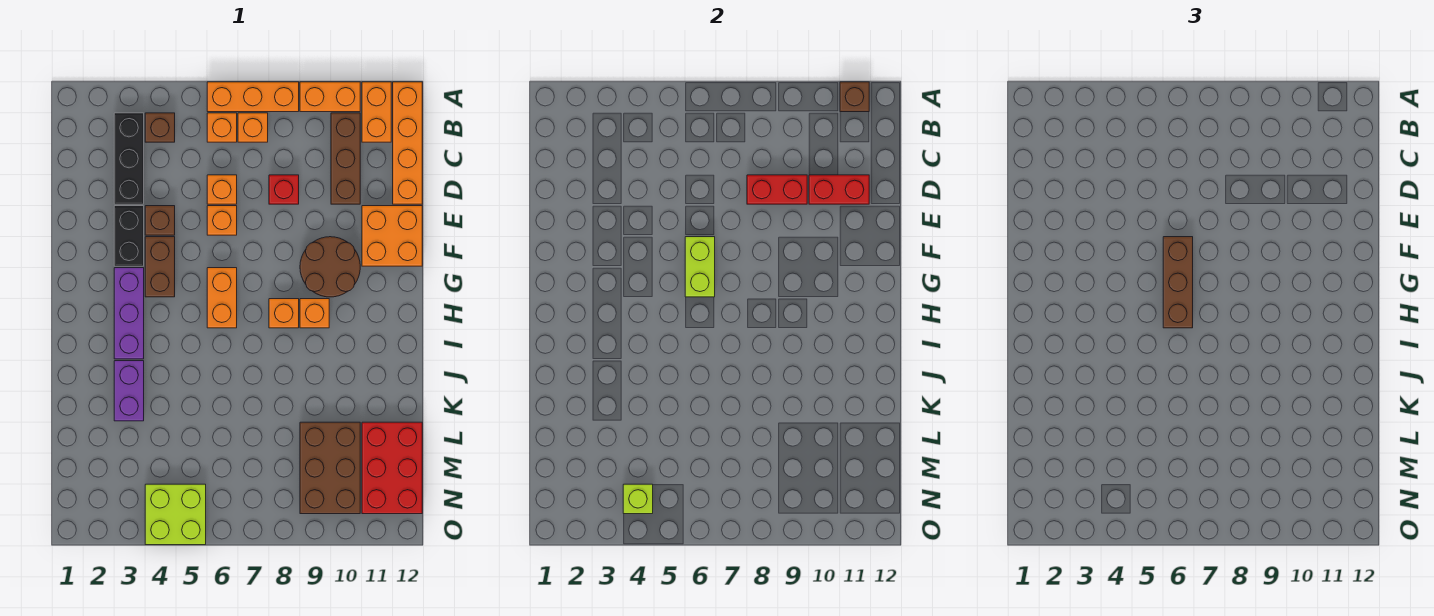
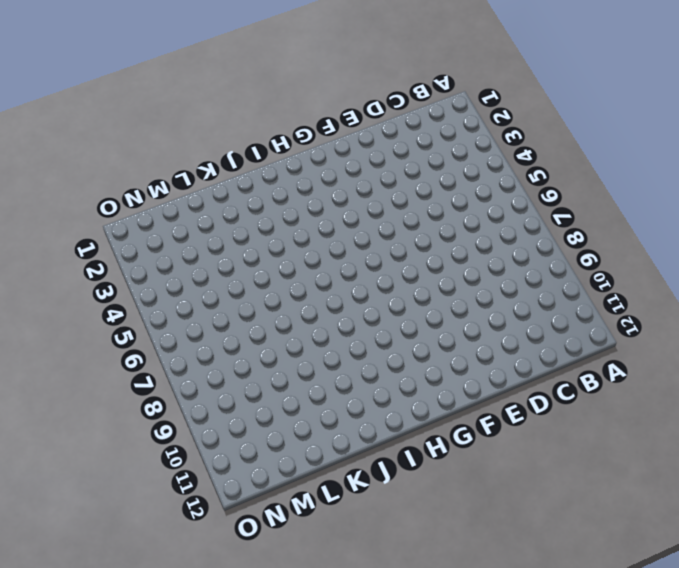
none -> orange 1x3 brick [207,82,299,112]
none -> orange 1x2 brick [300,82,360,112]
none -> orange 1x2 brick [362,82,391,142]
none -> orange 1x4 brick [393,82,422,204]

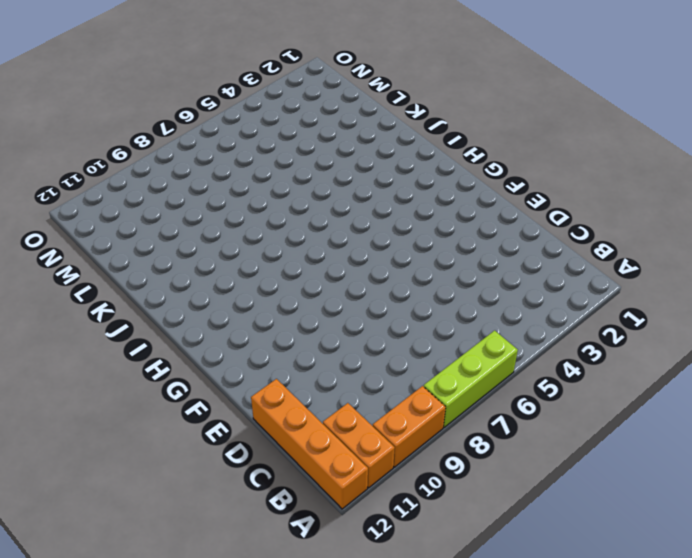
lime 1x3 brick [424,330,518,427] -> orange 1x3 brick [207,82,299,112]
none -> black 1x3 brick [114,113,144,204]
none -> brown 1x1 brick [145,113,175,142]
none -> orange 1x1 brick [207,113,237,142]
none -> orange 1x1 brick [238,113,268,142]

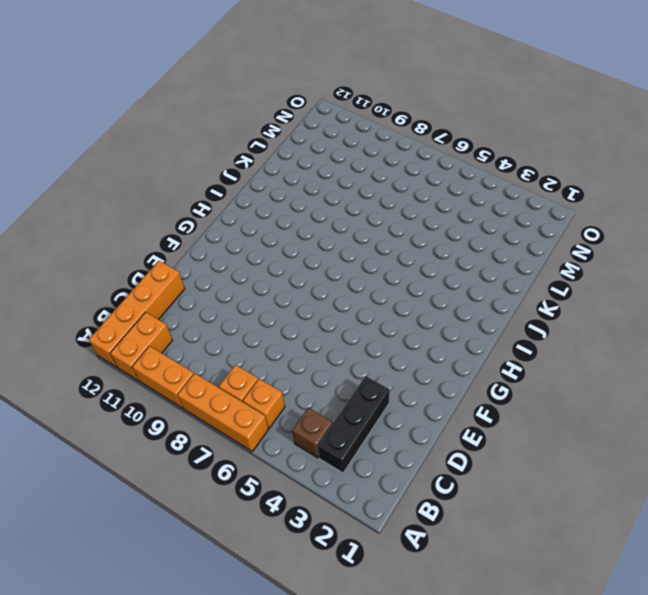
none -> brown 1x3 brick [331,113,360,204]
none -> orange 1x1 brick [207,175,237,204]
none -> red 1x1 brick [269,175,299,204]
none -> black 1x2 brick [114,206,144,266]

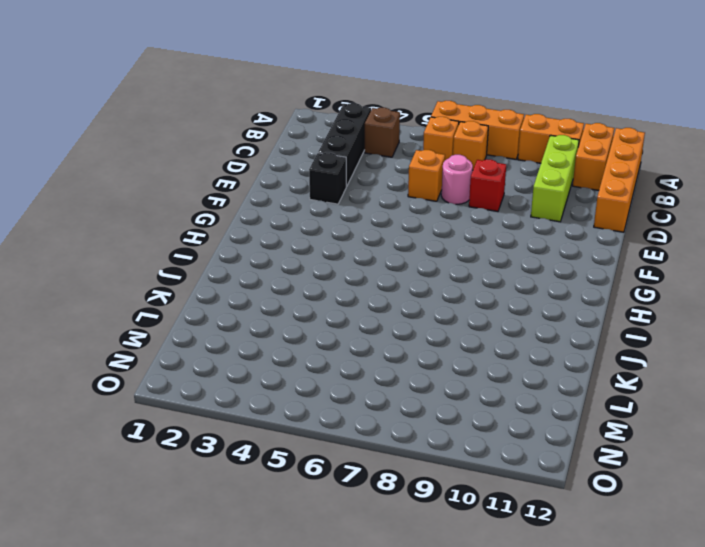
lime 1x3 brick [531,135,579,222] -> brown 1x3 brick [331,113,360,204]
pink 1x1 round brick [441,155,473,204] -> none
black 1x1 brick [309,152,346,204] -> black 1x2 brick [114,206,144,266]
none -> brown 1x1 brick [145,206,175,235]
none -> orange 1x1 brick [207,206,237,235]
none -> orange 2x2 brick [362,206,422,266]
none -> brown 1x2 brick [145,237,175,297]

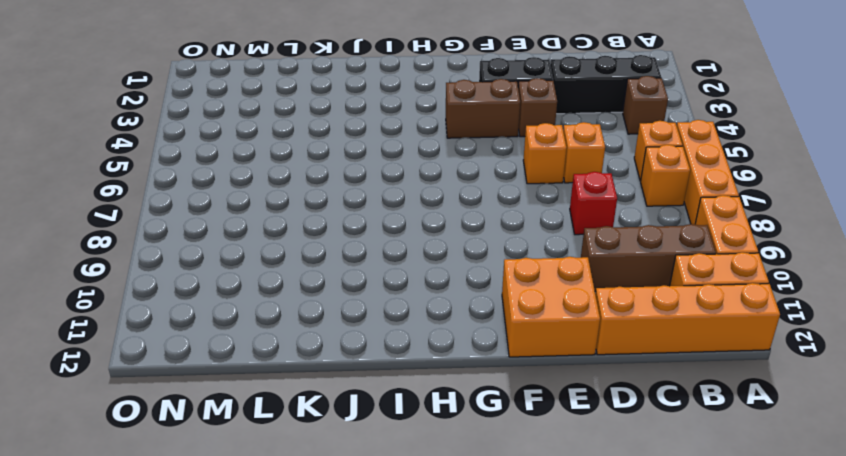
none -> brown 2x2 round brick [300,237,360,297]
none -> purple 1x3 brick [114,268,144,359]
none -> orange 1x2 brick [207,268,237,328]
none -> orange 1x1 brick [269,299,299,328]

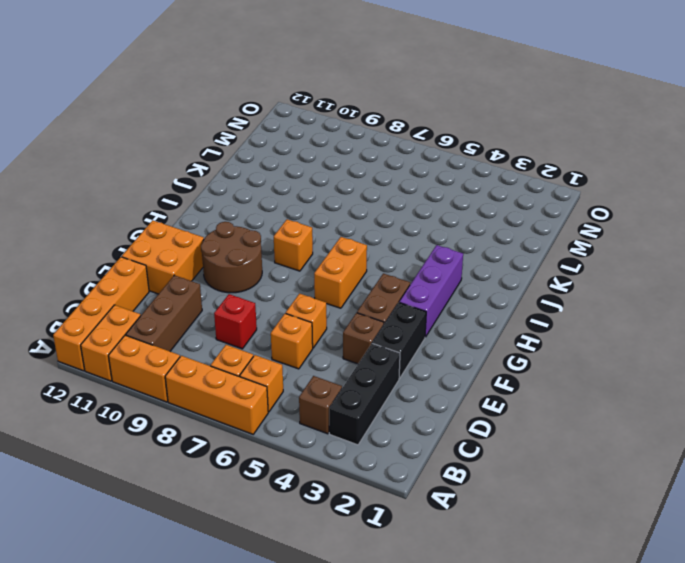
none -> orange 1x1 brick [300,299,329,328]
none -> purple 1x2 brick [114,361,144,421]
none -> brown 2x3 brick [300,422,360,514]
none -> red 2x3 brick [362,422,422,514]

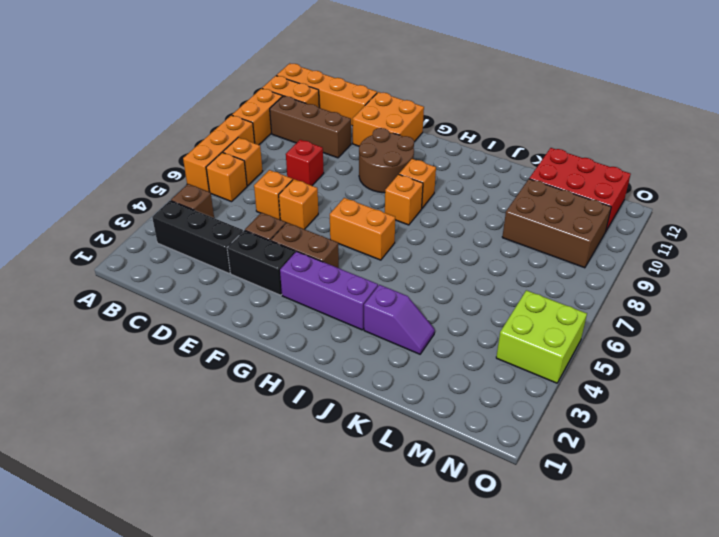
purple 1x2 slope [364,285,435,354] -> purple 1x2 brick [114,361,144,421]
none -> brown 1x1 brick [840,82,869,112]
none -> red 1x2 brick [747,175,807,204]
none -> red 1x2 brick [809,175,869,204]
none -> lime 1x2 brick [685,237,715,297]

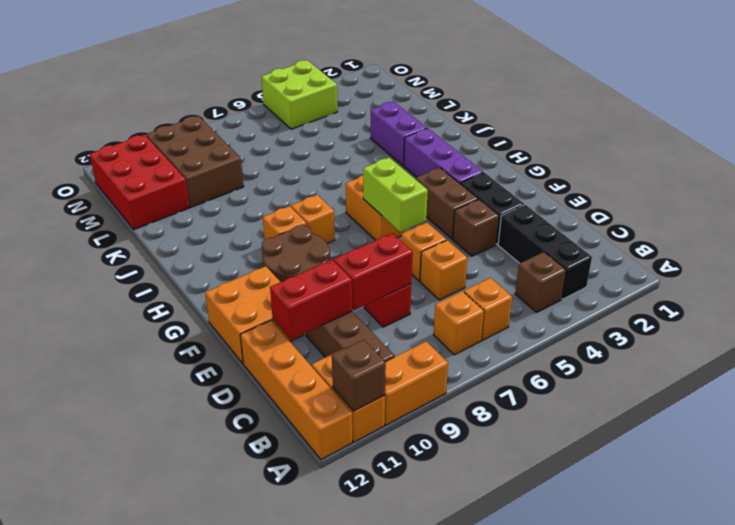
none -> orange 1x3 brick [207,82,299,112]
none -> lime 1x1 brick [623,484,653,514]
none -> brown 1x3 brick [1163,237,1193,328]

